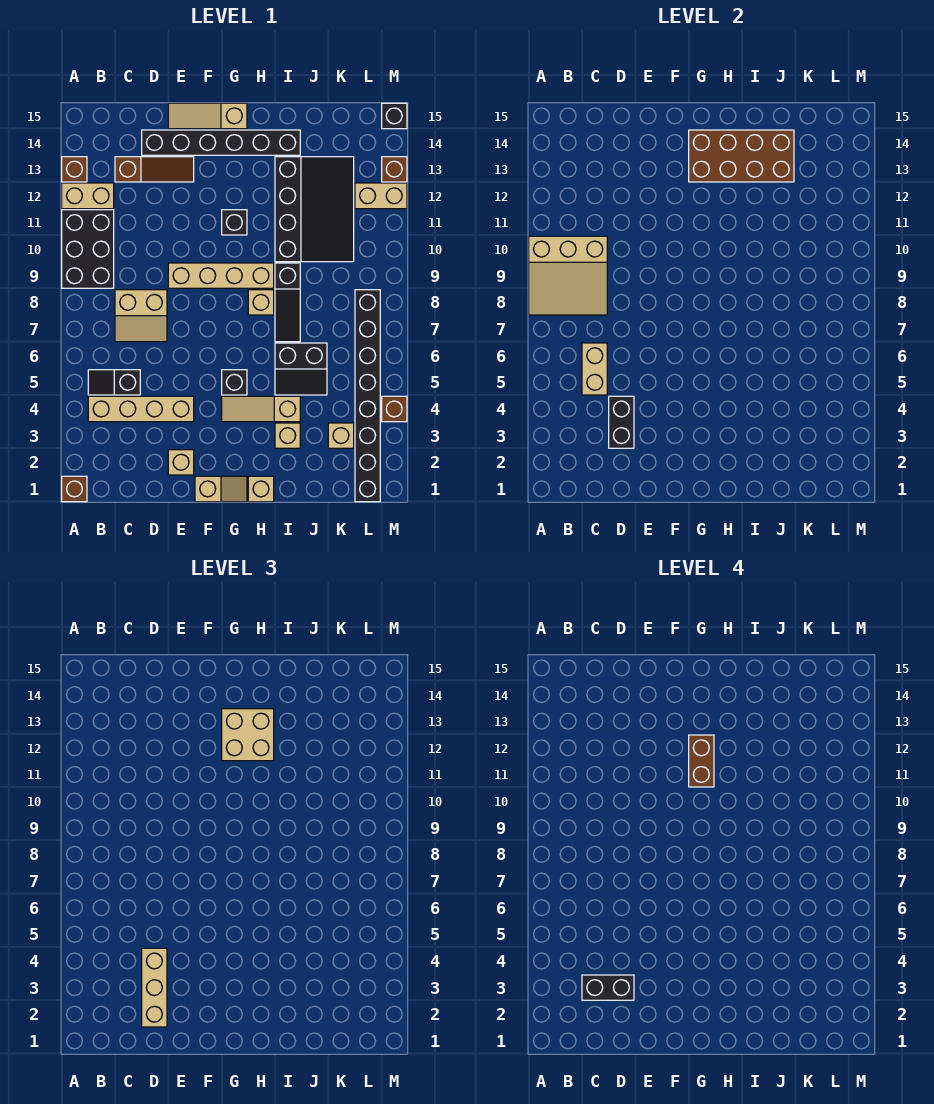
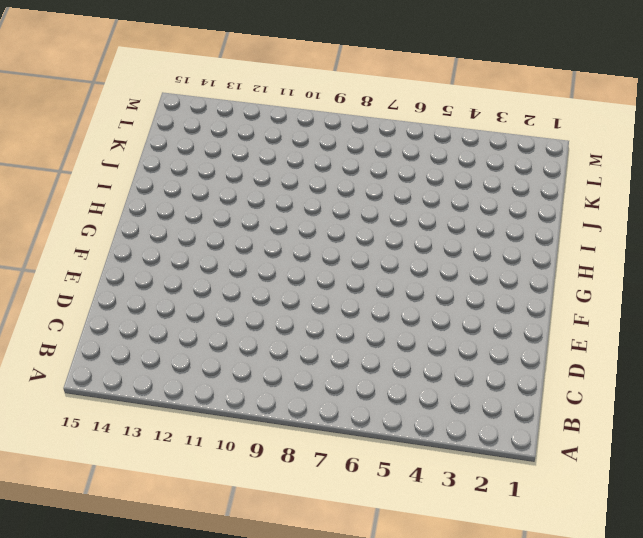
none -> brown 1x1 brick [62,476,87,502]
none -> black 2x3 brick [62,210,114,288]
none -> tan 1x2 brick [62,183,114,209]
none -> brown 1x1 brick [62,157,87,182]

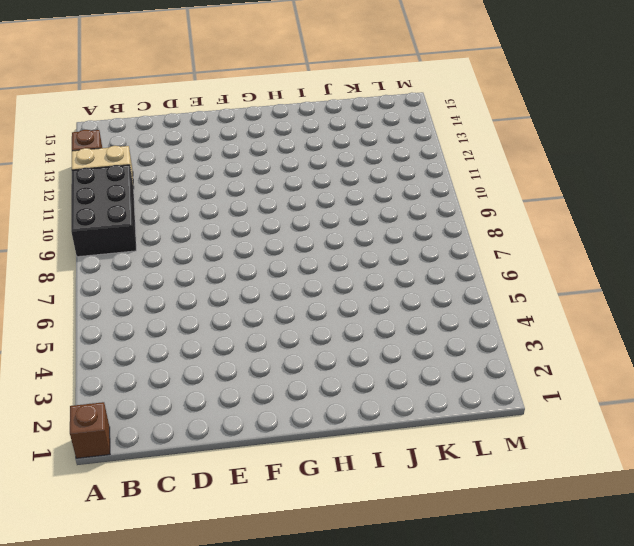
none -> tan 1x4 brick [88,396,194,422]
none -> black 1x2 slope [88,370,140,395]
none -> tan 2x2 slope [115,290,167,342]
none -> brown 1x3 slope [115,157,194,182]

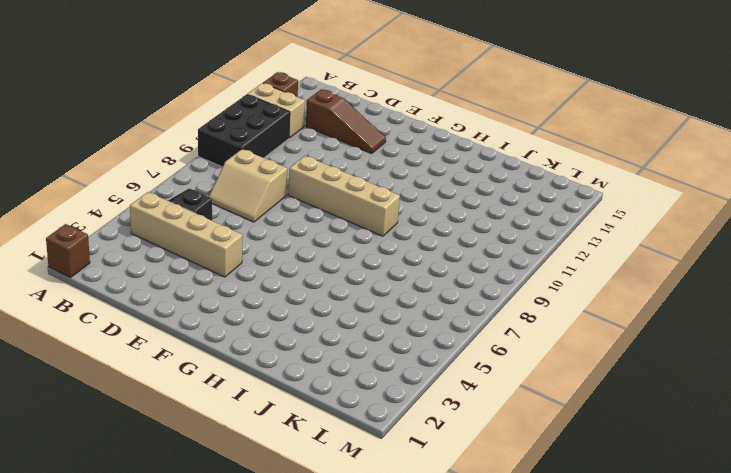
none -> black 1x6 brick [142,130,300,155]
none -> tan 1x1 brick [168,450,194,475]
none -> tan 1x3 slope [168,103,247,129]
none -> tan 1x2 slope [195,476,247,502]

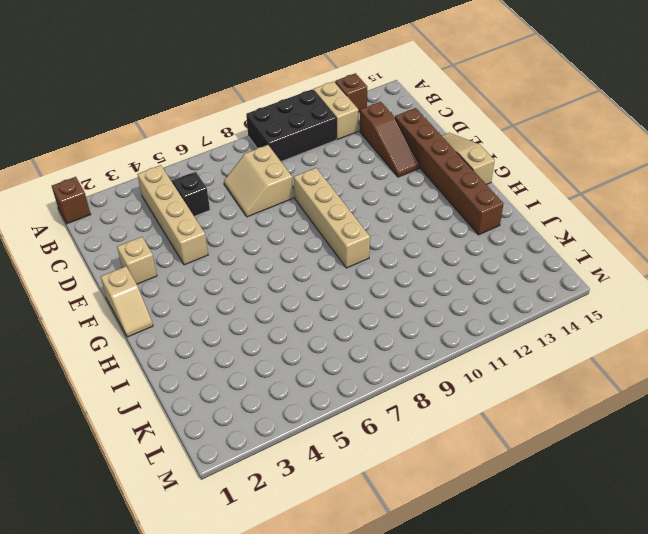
brown 1x6 brick [395,108,503,235] -> black 1x6 brick [142,130,300,155]
none -> tan 1x3 slope [222,396,300,422]
none -> black 1x1 brick [222,370,247,395]
none -> black 1x1 brick [222,210,247,235]
none -> tan 1x1 brick [248,476,274,502]

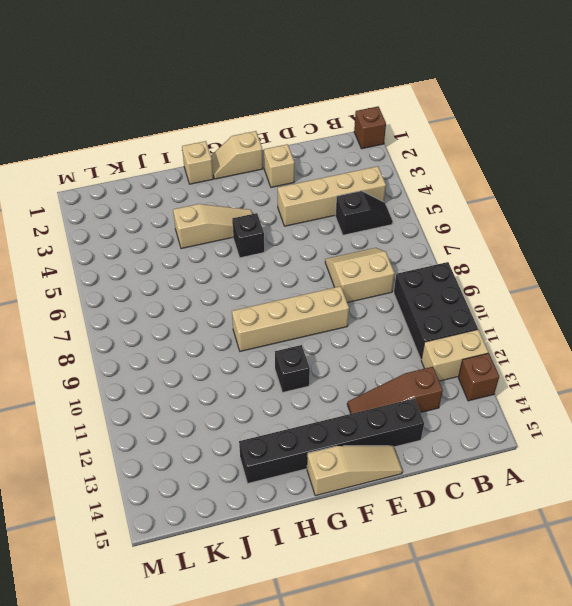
none -> tan 1x1 brick [248,290,274,315]
none -> tan 1x1 brick [275,423,300,448]
none -> black 2x2 slope [275,343,327,395]
none -> black 1x3 slope [275,263,300,342]

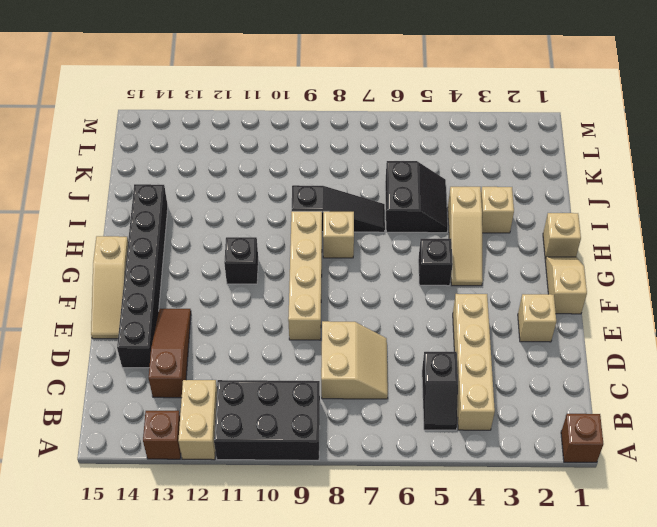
none -> black 3x4 slope [275,157,354,262]
none -> tan 1x1 brick [328,423,354,448]
none -> black 1x8 brick [355,290,380,502]
none -> tan 1x2 brick [355,183,407,209]

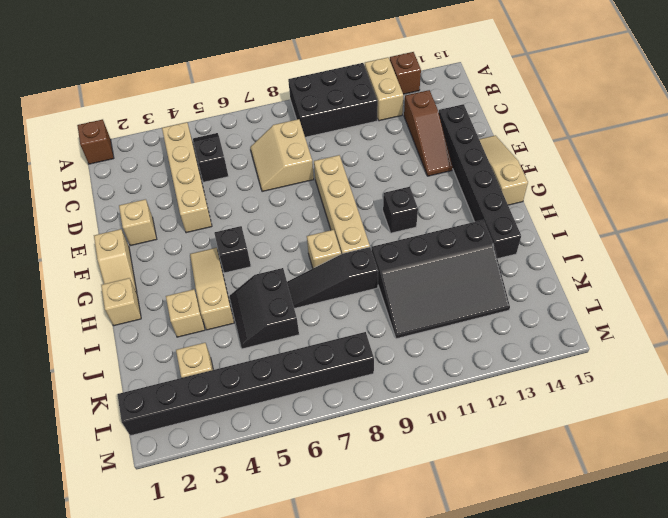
none -> tan 1x2 brick [355,183,407,209]
none -> brown 1x1 brick [382,396,407,422]
none -> brown 1x1 brick [382,157,407,182]
none -> black 1x1 brick [382,103,407,129]

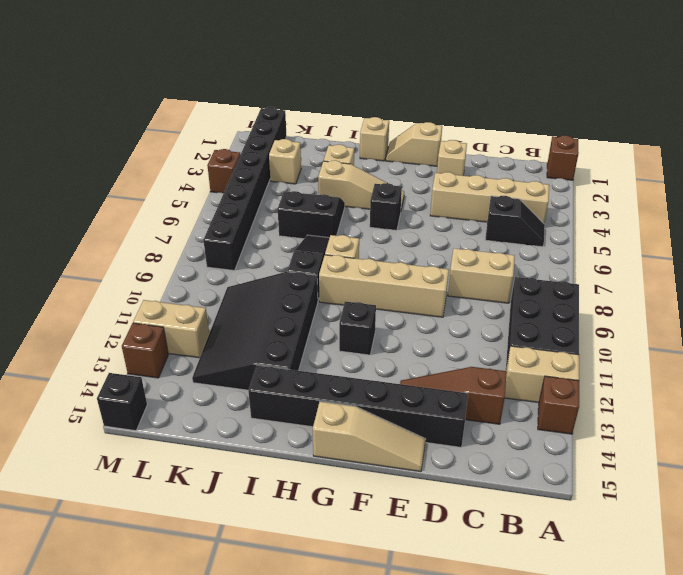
none -> tan 3x3 slope [529,236,607,315]
none -> tan 1x2 brick [582,343,607,395]
none -> black 1x2 brick [609,396,634,448]
none -> brown 2x4 brick [689,130,794,182]

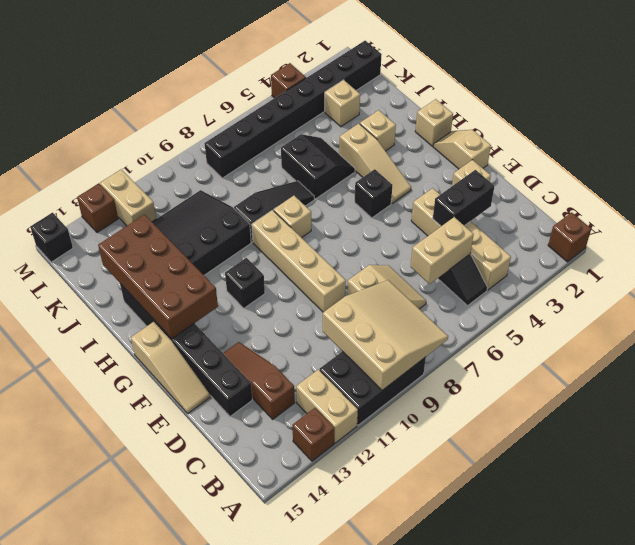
none -> tan 1x3 brick [142,948,167,1027]
none -> tan 2x2 brick [222,709,274,761]
none -> black 1x2 brick [582,975,634,1000]
none -> brown 1x2 brick [689,735,714,787]

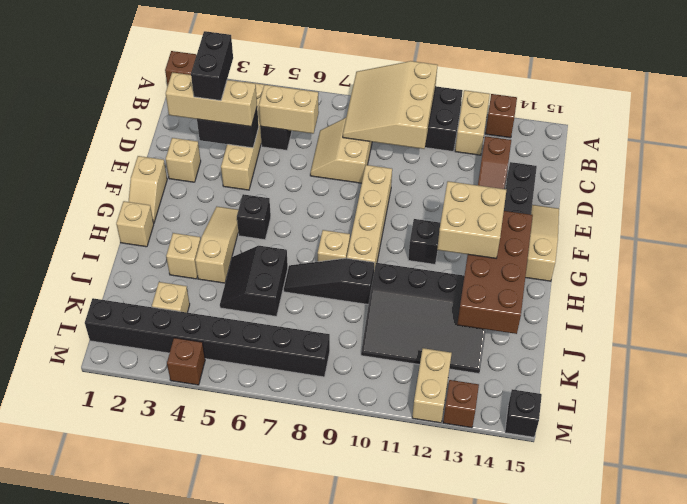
none -> brown 1x2 brick [689,735,714,787]

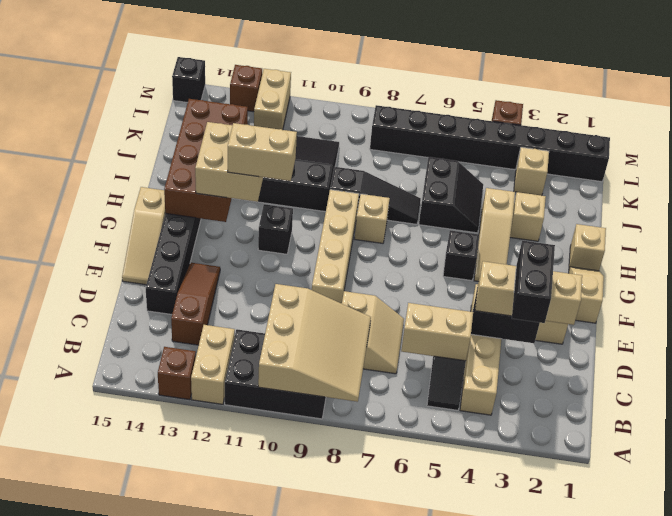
tan 1x2 brick [228,123,297,181] -> brown 1x2 brick [689,735,714,787]
none -> brown 1x1 brick [62,476,87,502]

